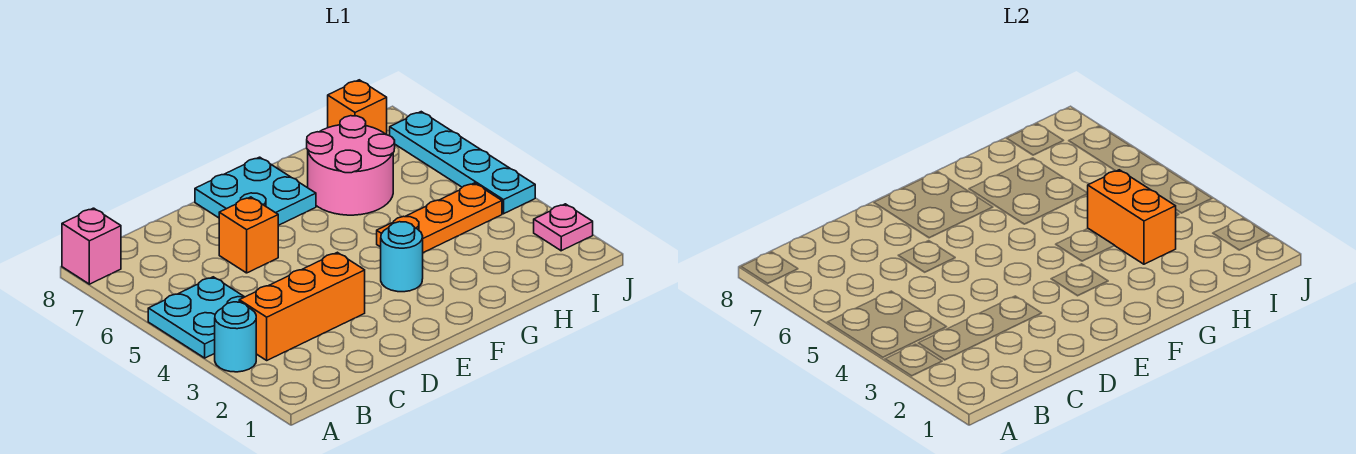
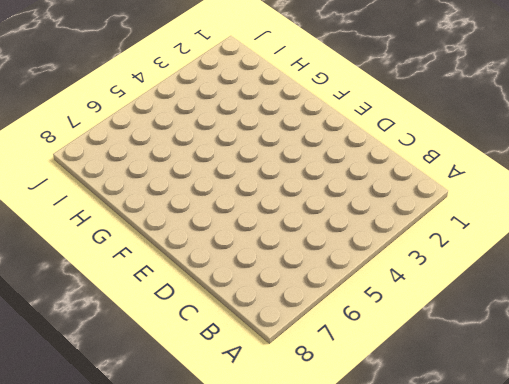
none -> cyan 1x1 round brick [215,302,256,372]
none -> cyan 2x2 plate [148,277,244,358]
none -> pink 1x1 brick [62,208,121,284]

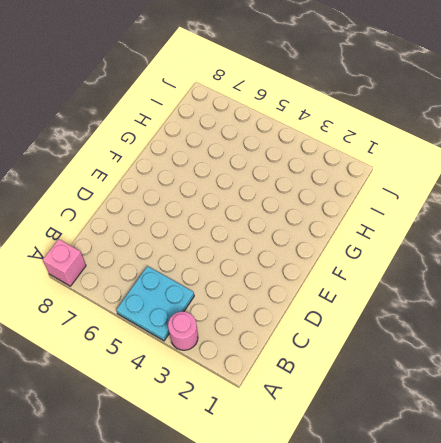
pink 1x1 round brick [168,312,198,350] -> cyan 1x1 round brick [215,302,256,372]
none -> orange 1x3 brick [239,252,365,360]
none -> orange 1x1 brick [219,197,278,273]
none -> cyan 2x2 plate [195,157,316,225]

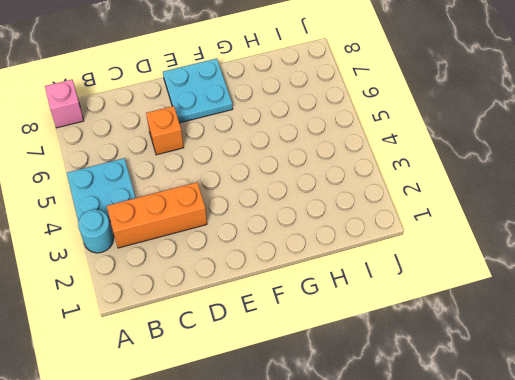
none -> cyan 1x1 round brick [381,222,423,292]
none -> orange 1x3 plate [377,183,502,253]
none -> pink 2x2 round brick [307,116,395,215]

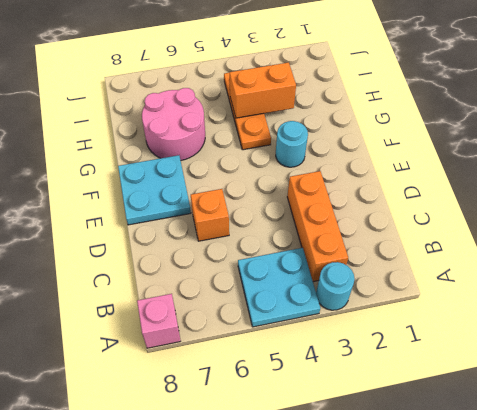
none -> orange 1x1 brick [328,80,387,135]
none -> pink 1x1 plate [534,204,593,251]
none -> cyan 1x4 plate [390,112,535,214]

